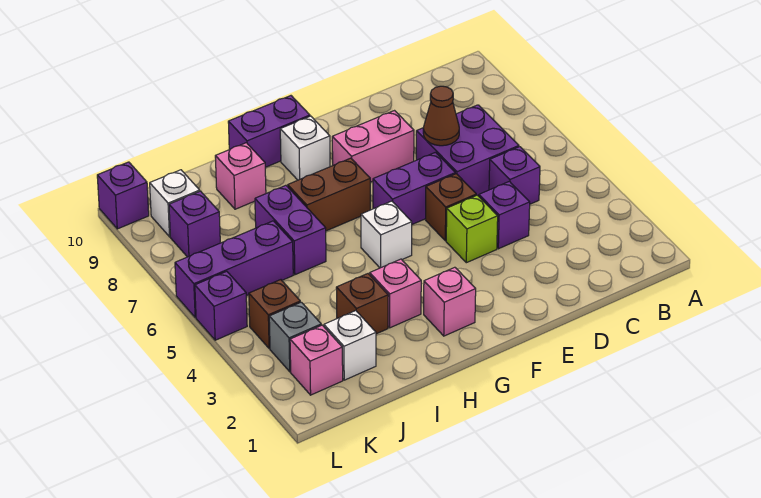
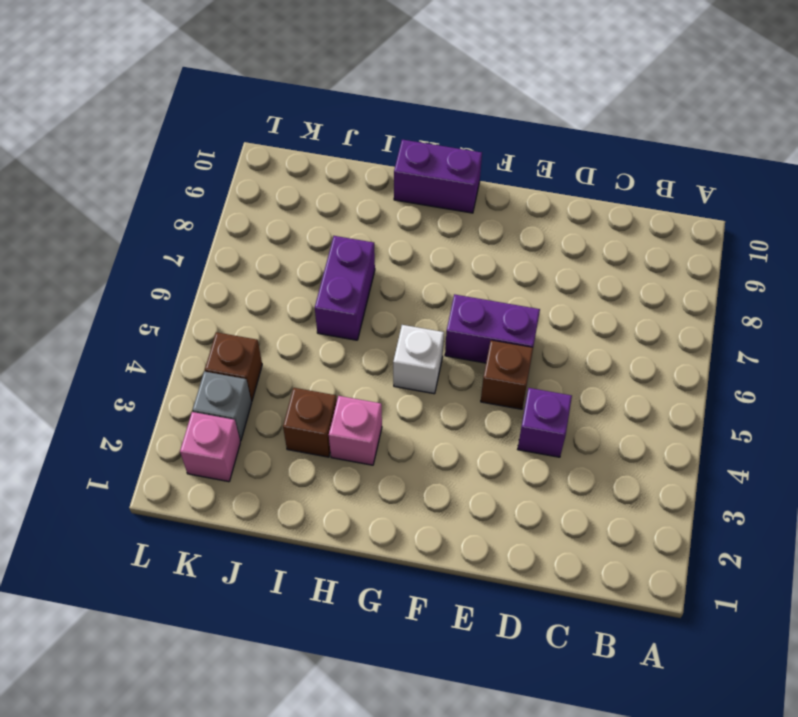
none -> purple 1x1 brick [489,147,540,204]
none -> purple 2x2 brick [416,105,519,196]
none -> lime 1x1 brick [446,195,498,263]

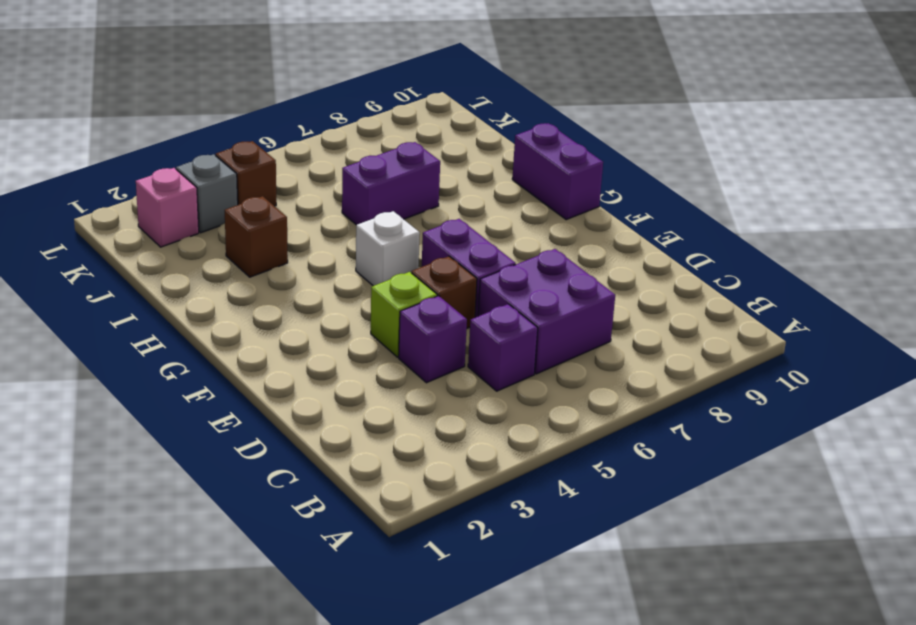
none -> pink 1x2 brick [332,111,414,182]
none -> pink 1x1 brick [424,267,476,336]
none -> brown 1x2 brick [288,158,370,231]

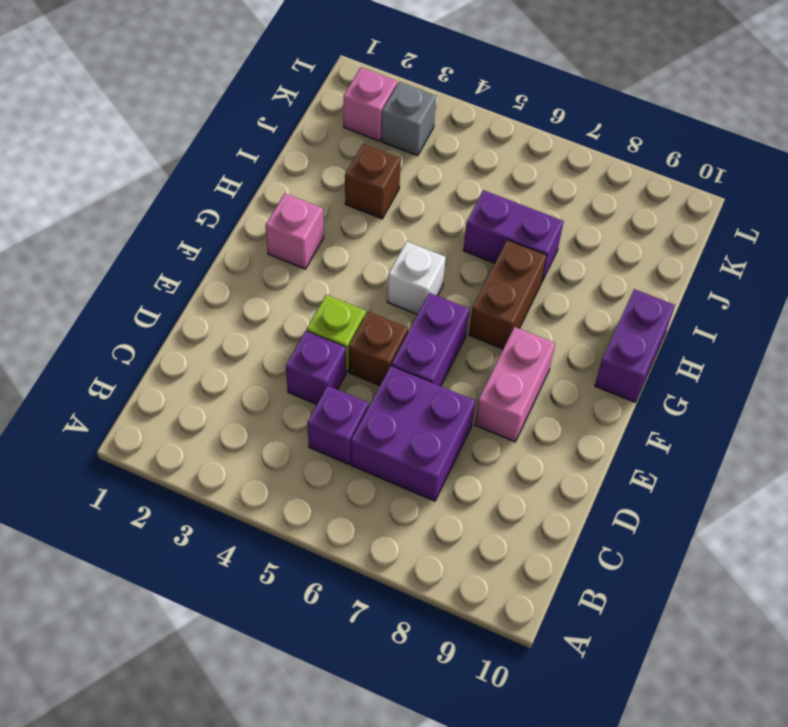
none -> white 1x1 brick [280,116,330,180]
none -> pink 1x1 brick [370,259,421,328]
none -> pink 1x1 brick [215,143,266,209]

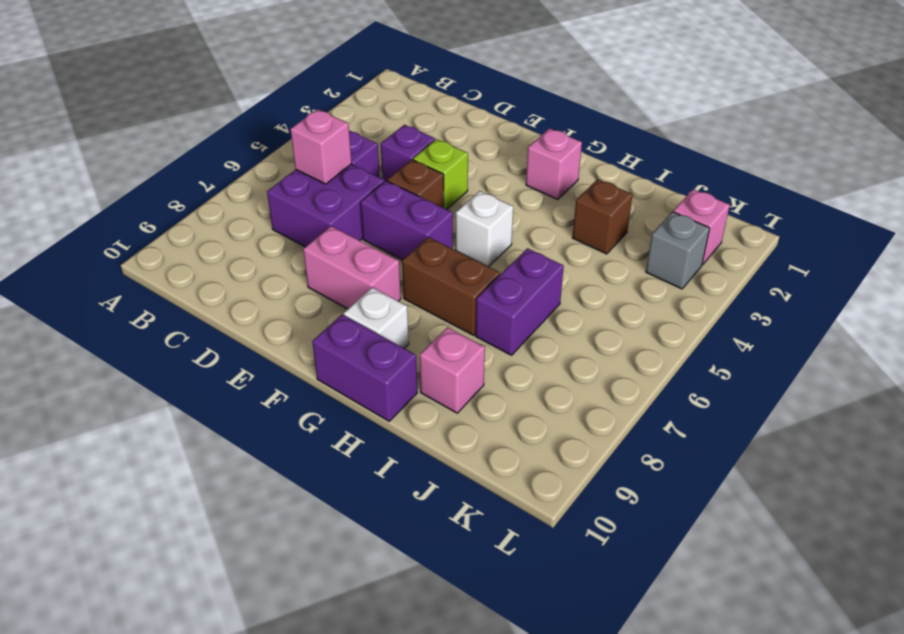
pink 1x1 brick [290,109,352,184] -> pink 1x1 brick moved to [370,259,421,328]
none -> white 1x1 brick [324,311,376,380]
none -> purple 1x3 brick [175,221,293,317]
none -> brown 1x1 brick [249,280,300,349]

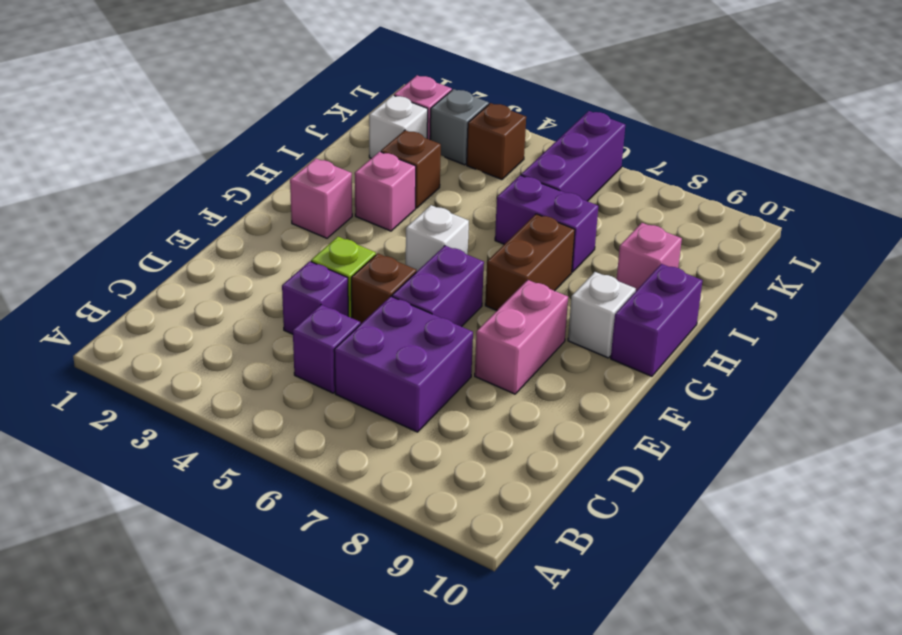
none -> purple 1x1 brick [169,191,220,257]
none -> white 1x1 brick [150,170,200,237]
none -> purple 1x1 brick [195,271,247,340]

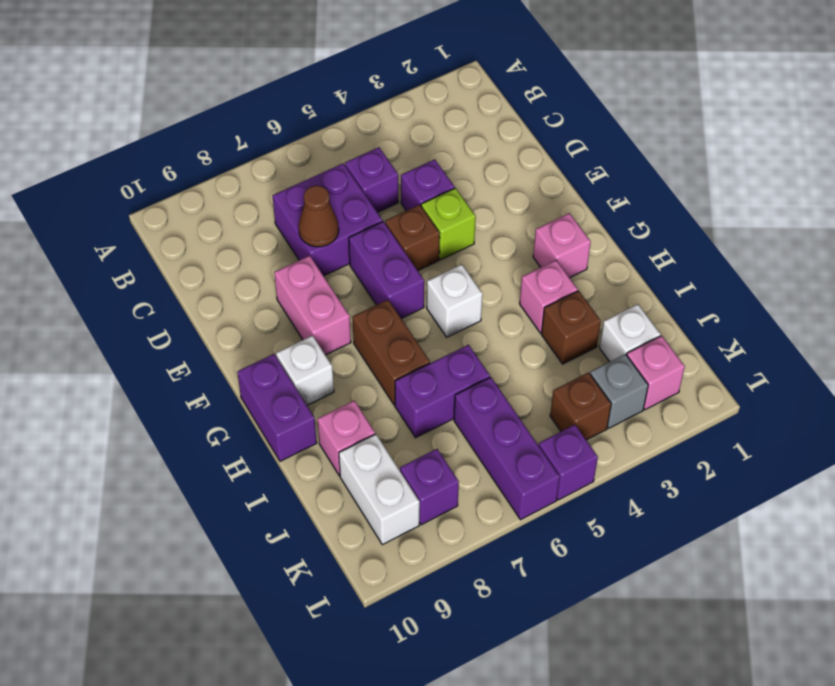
white 1x2 brick [339,434,420,545] -> white 1x1 brick [150,170,200,237]
none -> purple 1x1 brick [97,162,149,229]

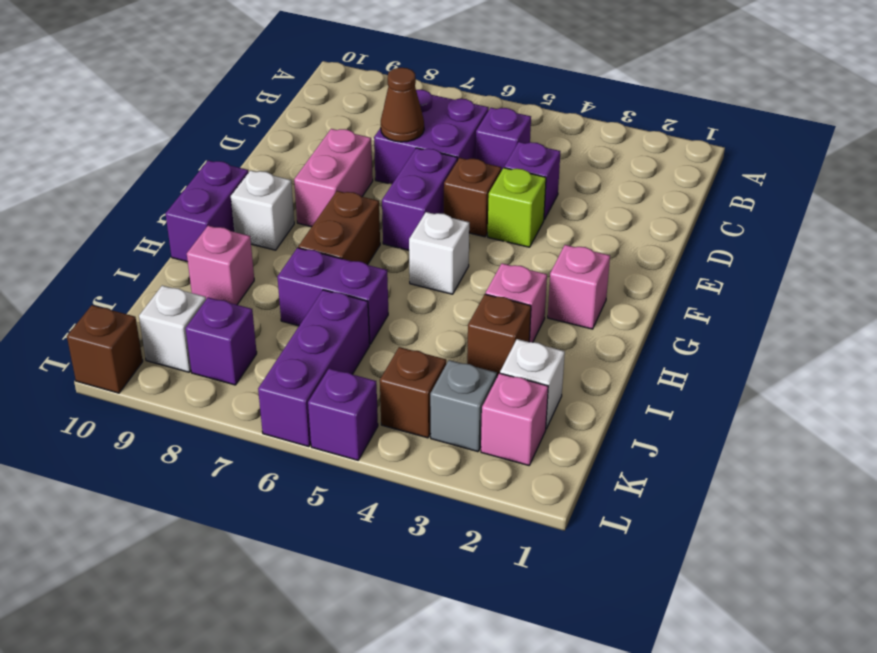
brown 1x1 brick [67,305,143,393] -> purple 1x1 brick [97,162,149,229]

